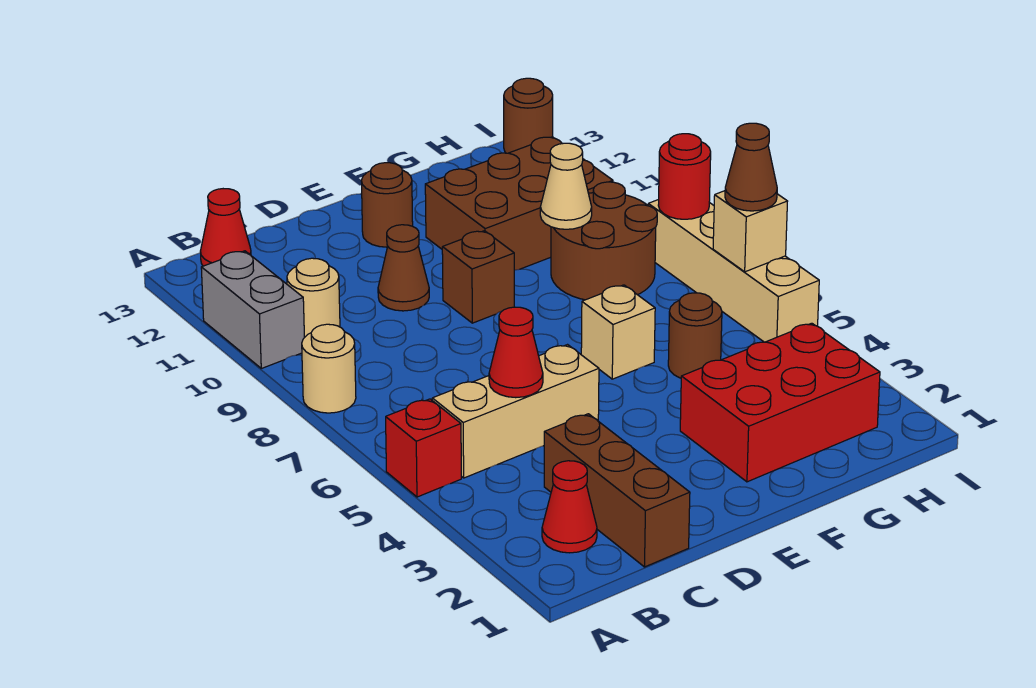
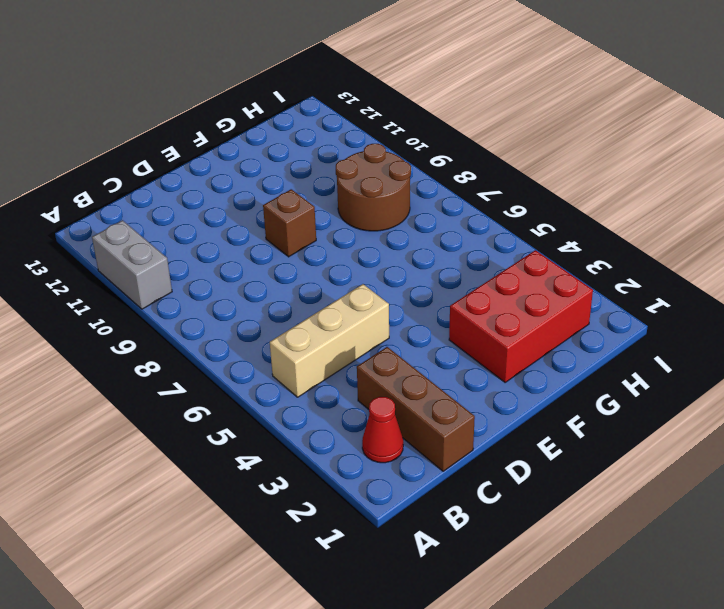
none -> red 1x1 brick [386,399,461,497]
none -> tan 1x1 round brick [302,324,356,413]
none -> tan 1x1 round brick [287,258,340,338]

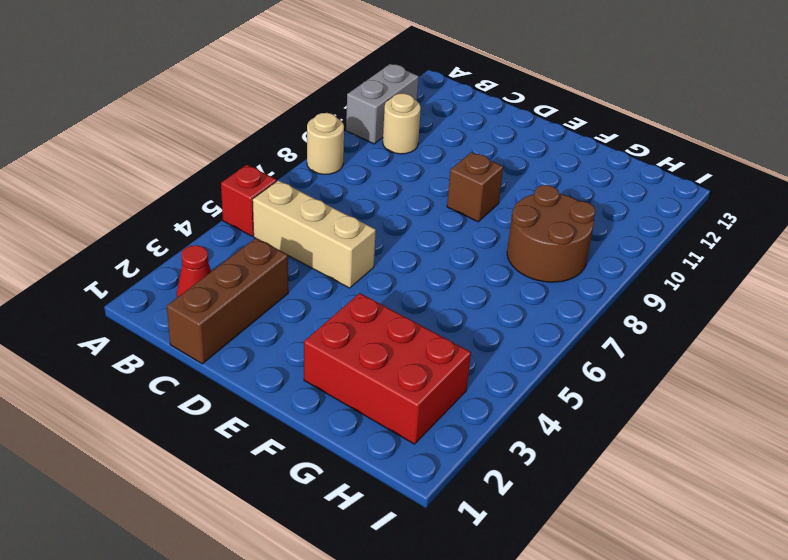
none -> red 1x1 cone [200,189,251,266]
none -> brown 1x1 cone [378,225,429,311]
none -> brown 1x1 round brick [362,163,413,247]

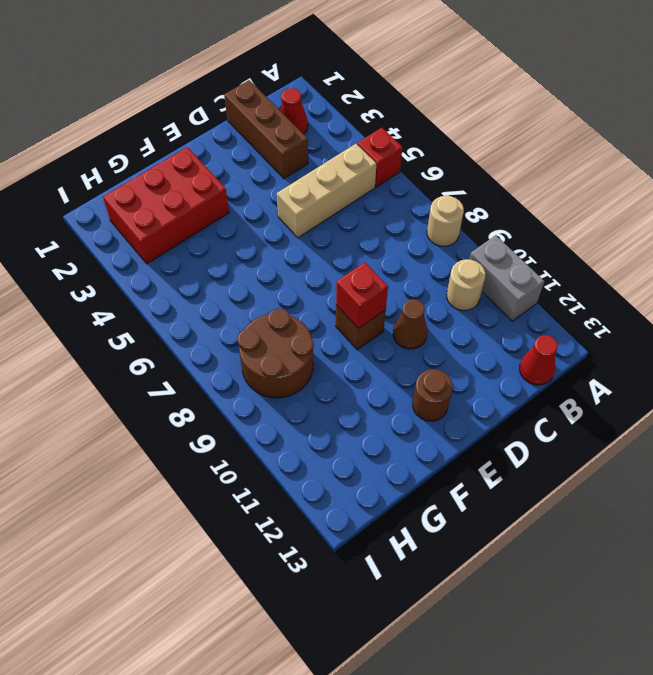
red 1x1 brick [336,262,388,329] -> none
none -> tan 1x1 brick [581,285,655,379]
none -> brown 2x3 brick [425,137,613,270]
none -> brown 1x1 round brick [668,293,722,378]

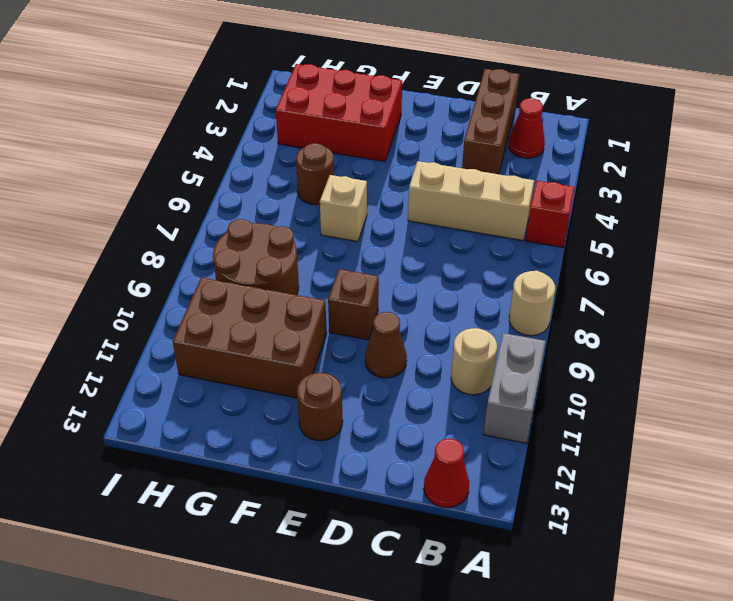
none -> tan 1x4 brick [648,200,819,342]
none -> brown 1x1 round brick [504,78,553,153]
none -> red 1x1 cone [489,307,543,398]

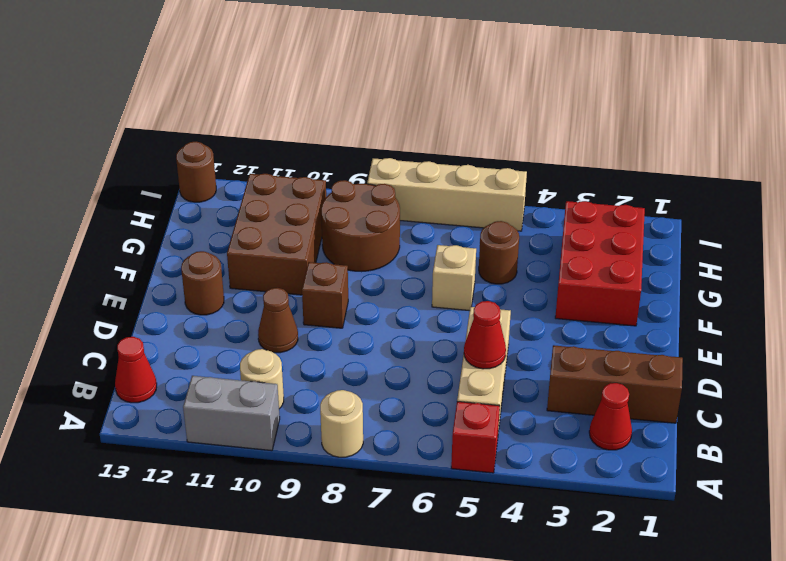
none -> tan 1x1 cone [540,143,592,229]
none -> tan 1x1 brick [713,191,788,272]
none -> red 1x1 round brick [658,134,711,219]

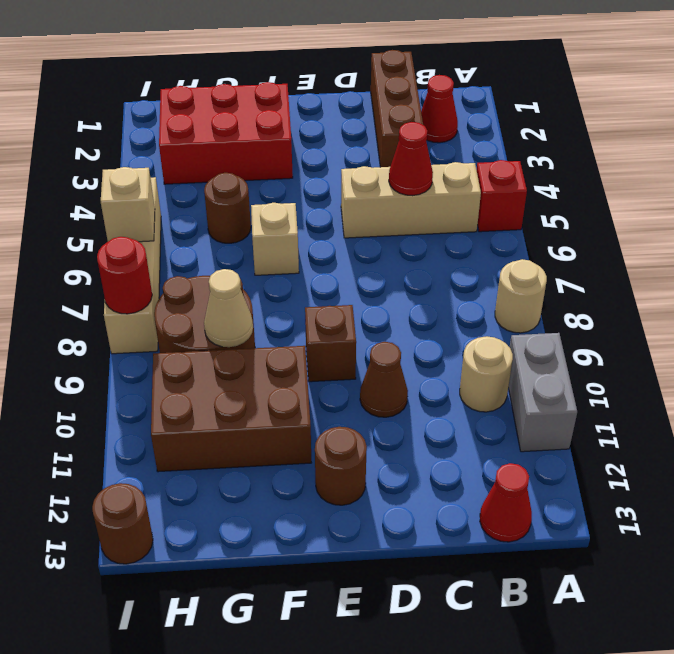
none -> brown 1x1 cone [725,123,777,211]

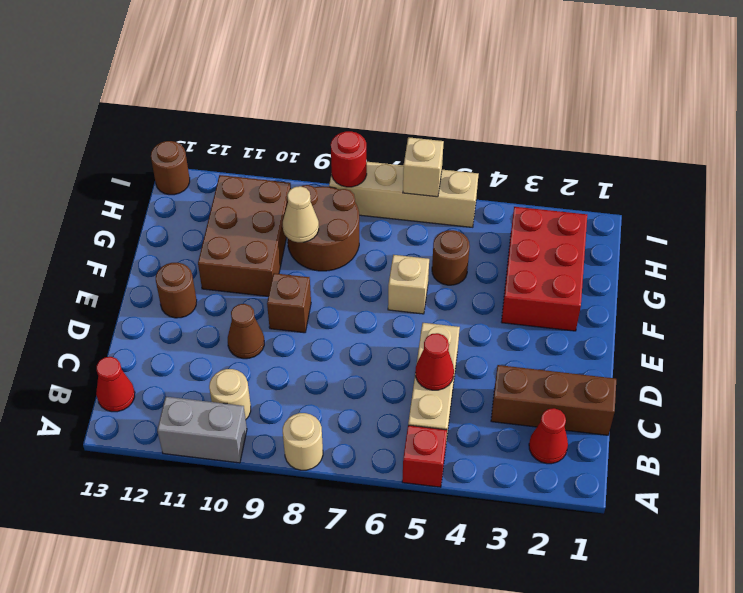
none -> brown 1x1 cone [725,123,777,211]

